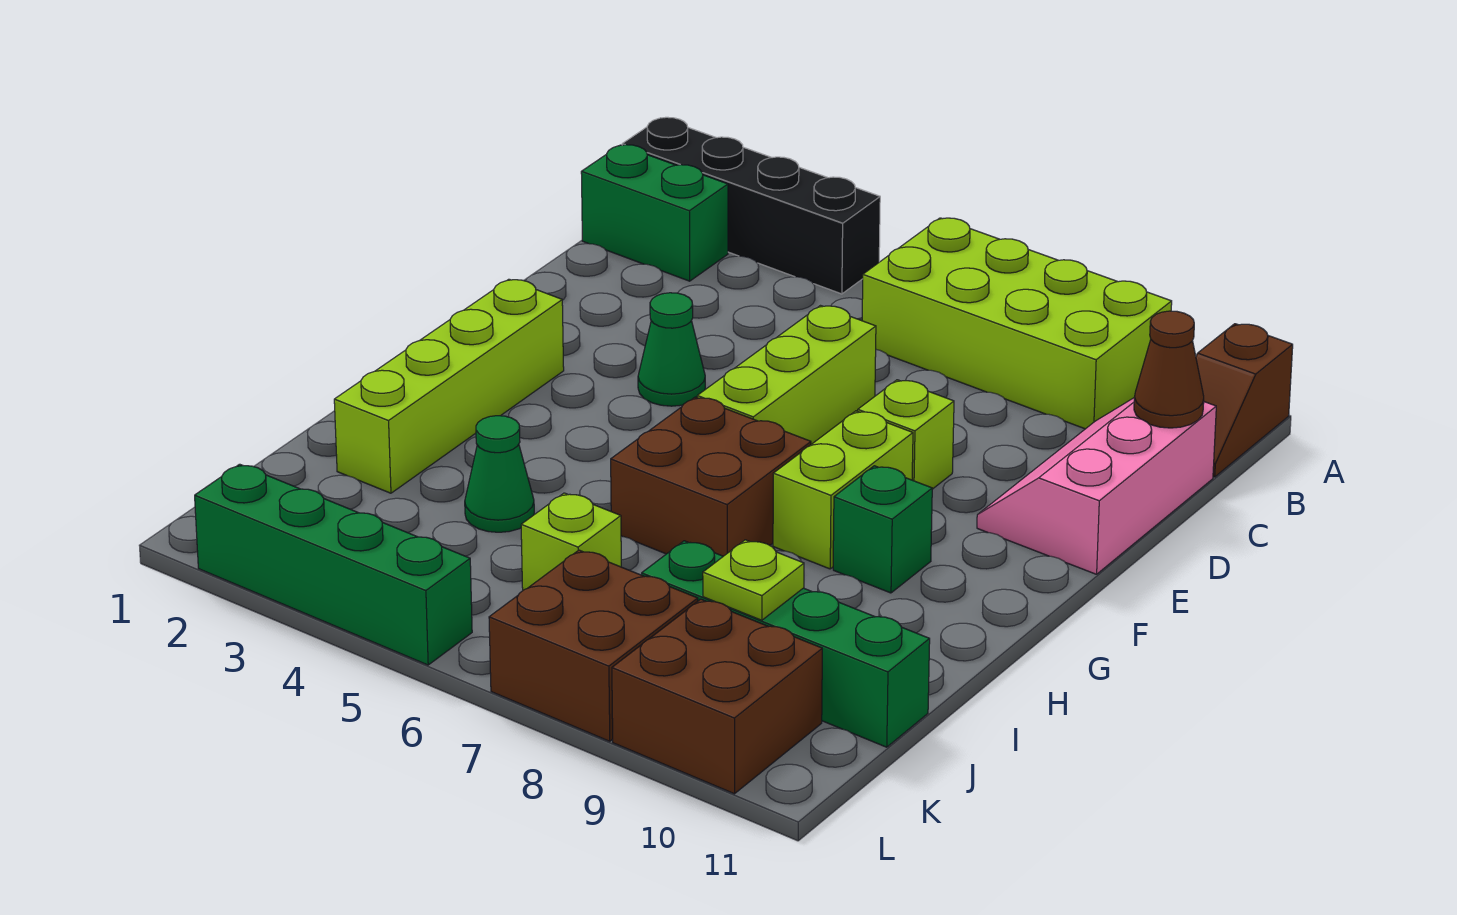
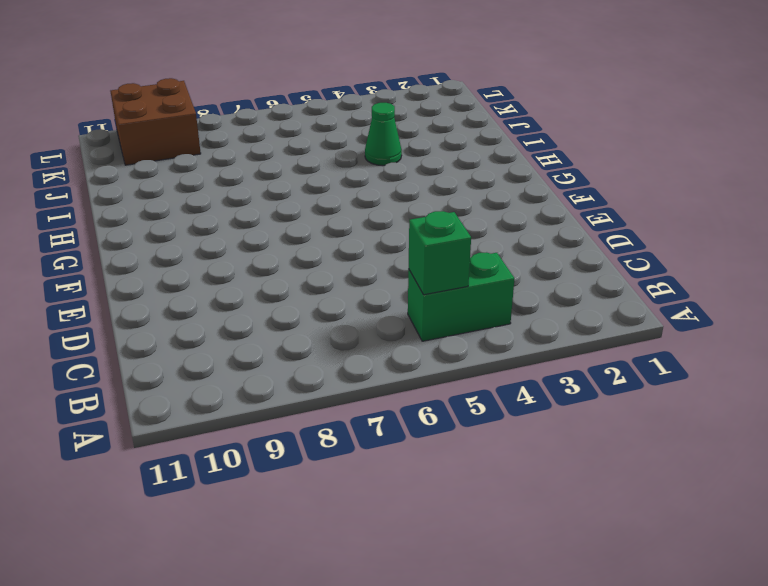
green 1x2 brick [408,252,515,341] -> green 1x2 brick moved to [581,145,728,281]
green 1x1 brick [409,211,471,295] -> green 1x1 brick moved to [833,466,932,593]
none -> black 1x4 brick [622,117,880,294]
none -> lime 2x4 brick [862,218,1172,429]
none -> brown 1x2 slope [1196,324,1293,477]

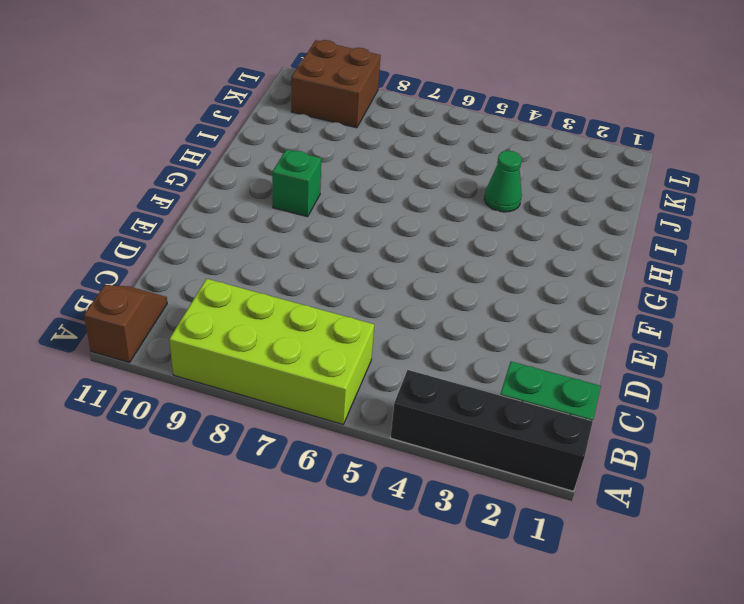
none -> pink 2x3 slope [977,398,1216,574]
none -> lime 1x3 brick [697,306,876,444]
none -> green 1x1 cone [638,293,705,406]

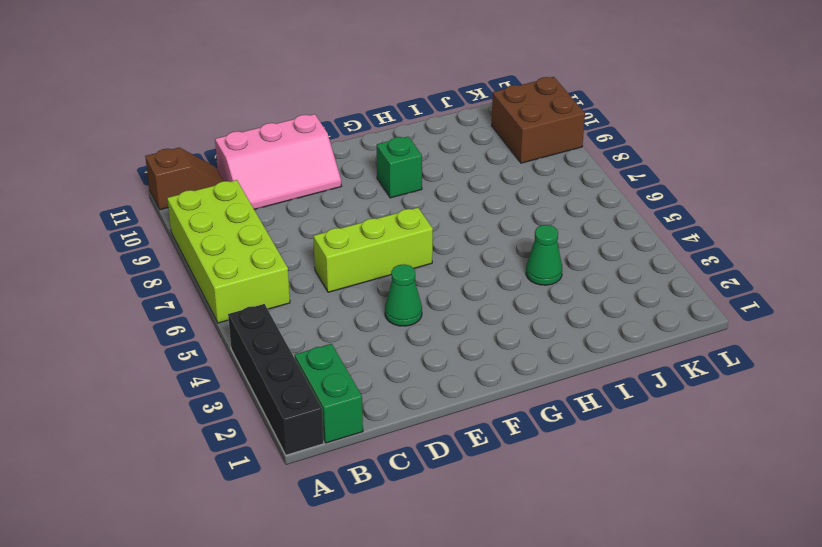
none -> lime 1x1 brick [858,380,954,489]
none -> lime 1x4 brick [334,279,564,493]
none -> lime 1x2 brick [773,411,913,569]

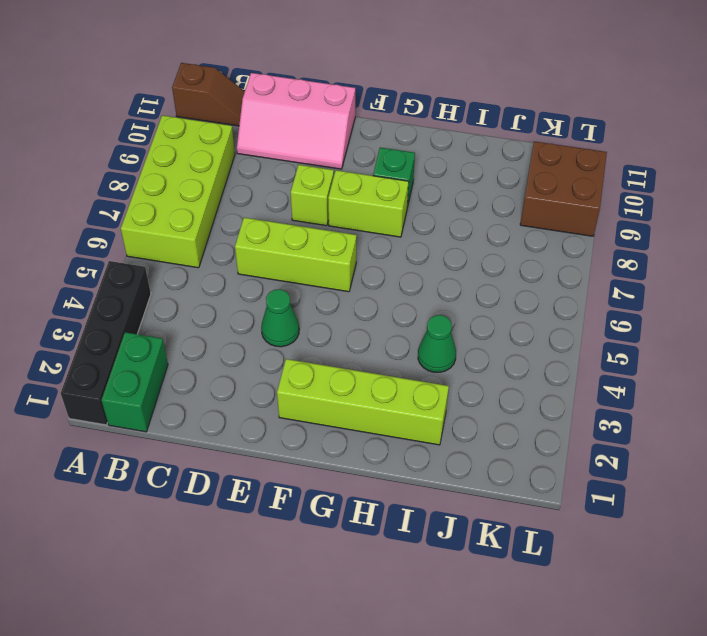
none -> brown 2x2 brick [611,397,811,556]
none -> lime 1x1 brick [521,493,621,590]
none -> green 1x4 brick [642,541,930,747]

